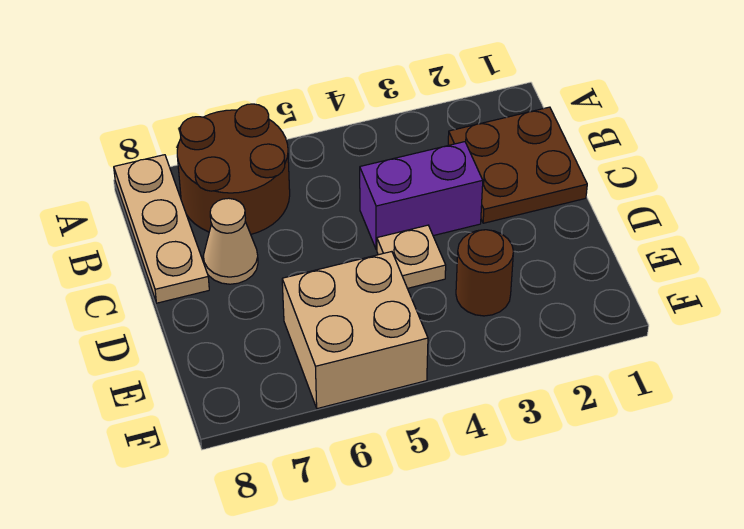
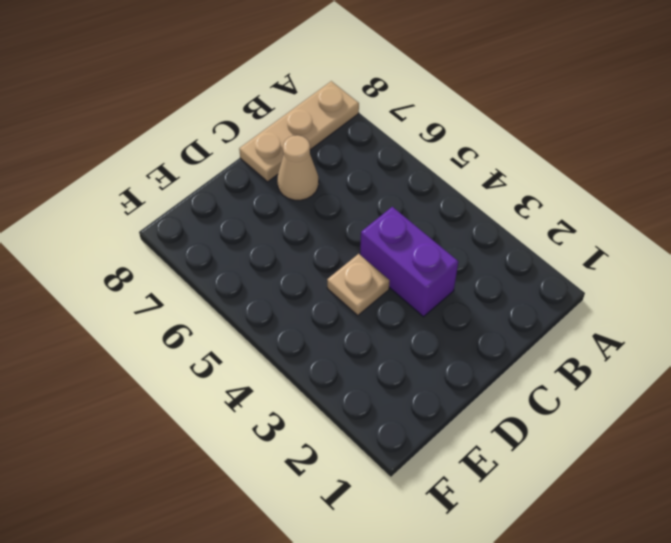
none -> brown 2x2 round brick [177,104,290,234]
none -> brown 2x2 plate [448,107,587,223]

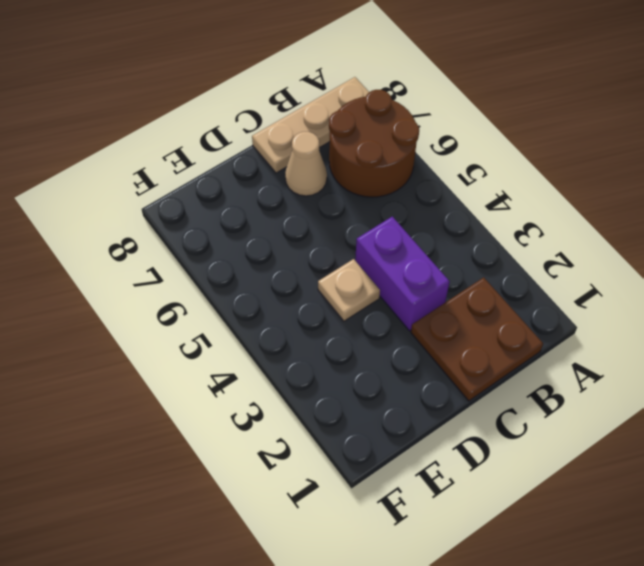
none -> brown 1x1 round brick [456,230,513,316]
none -> tan 2x2 brick [282,252,428,409]

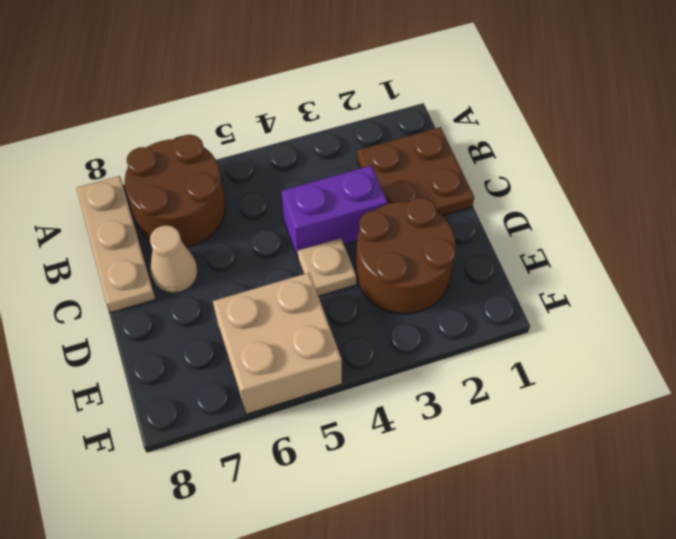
brown 2x2 round brick [356,197,456,314] -> brown 1x1 round brick [456,230,513,316]

